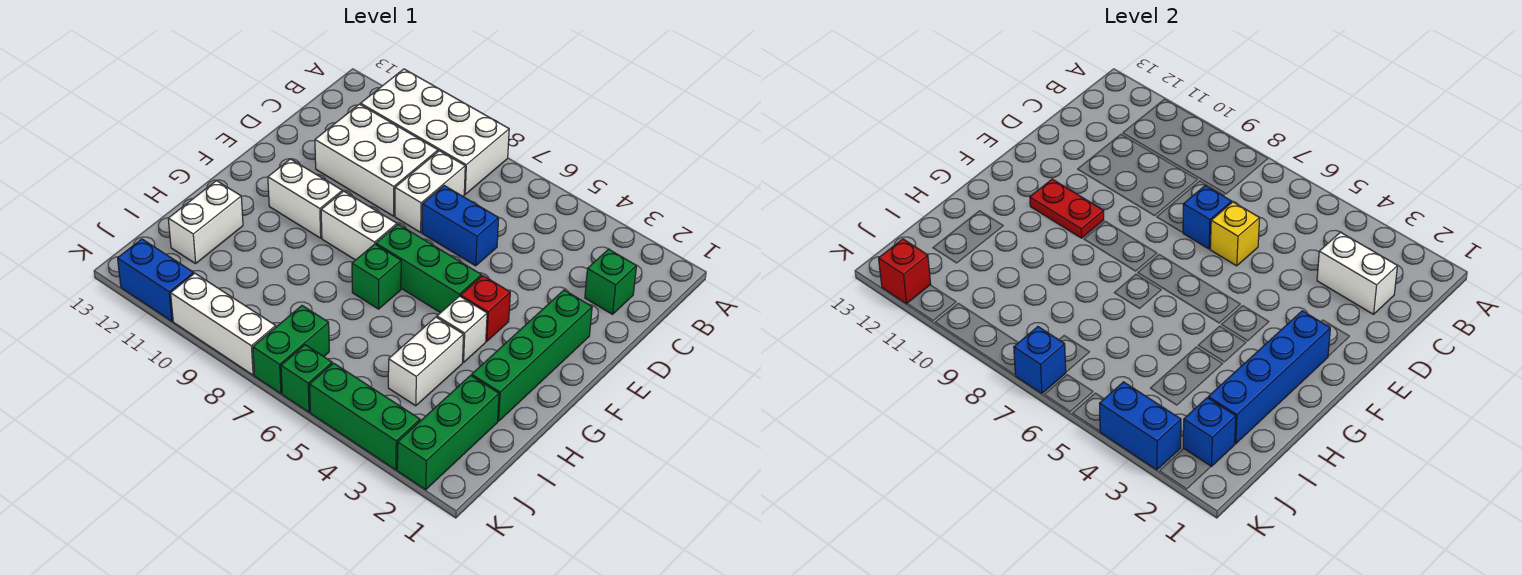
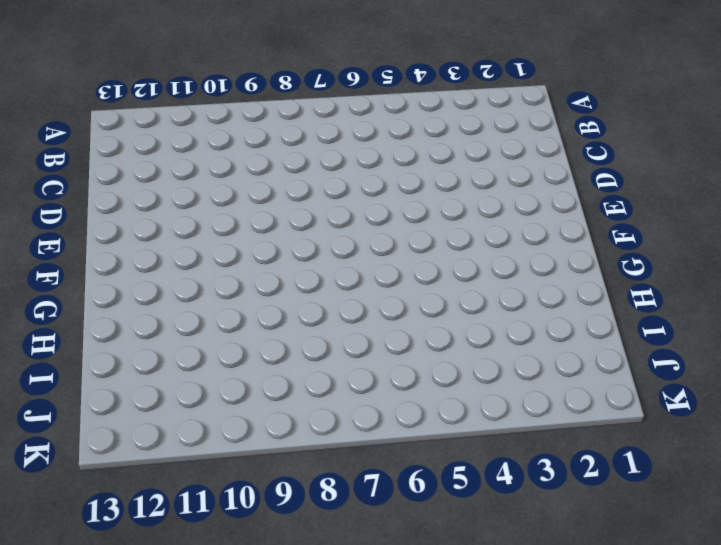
none -> white 2x4 brick [361,69,509,194]
none -> green 1x1 brick [585,249,637,314]
none -> white 1x2 brick [395,151,465,232]

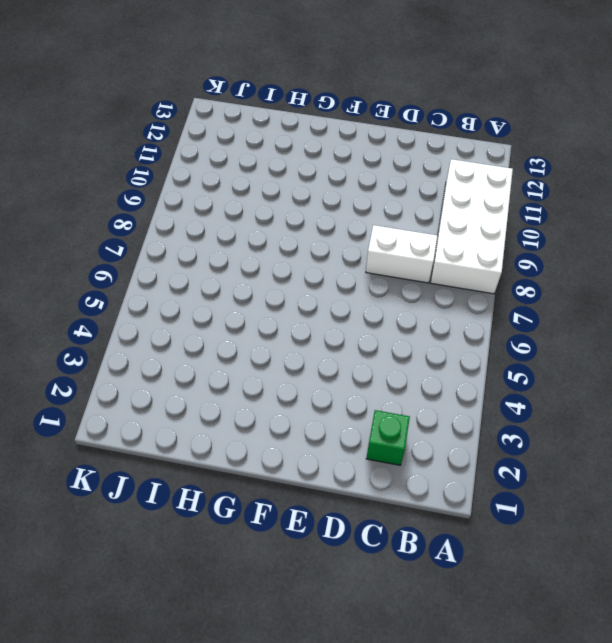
none -> white 2x3 brick [315,104,438,216]
none -> blue 1x2 brick [422,186,499,266]
none -> green 1x4 brick [472,290,592,421]

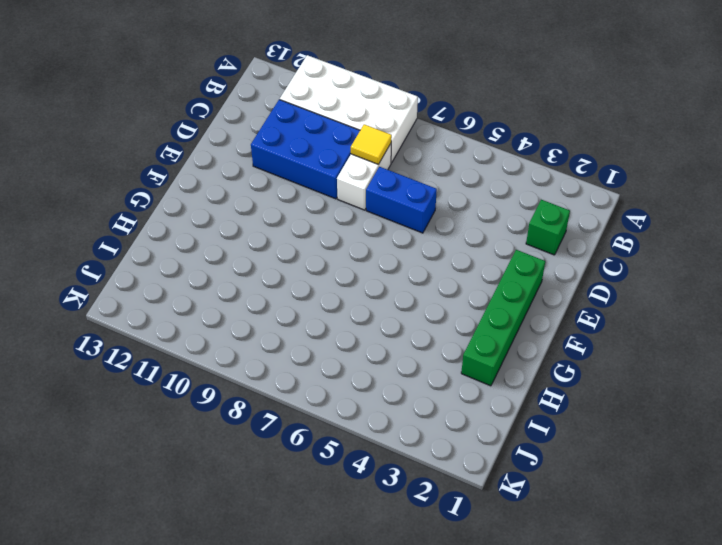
yellow 1x1 tile [351,124,392,164] -> none
blue 2x3 brick [251,99,360,199] -> white 2x3 brick [315,104,438,216]
none -> red 1x1 brick [461,276,510,341]
none -> green 1x3 brick [376,224,481,313]
none -> white 1x2 brick [321,191,397,260]

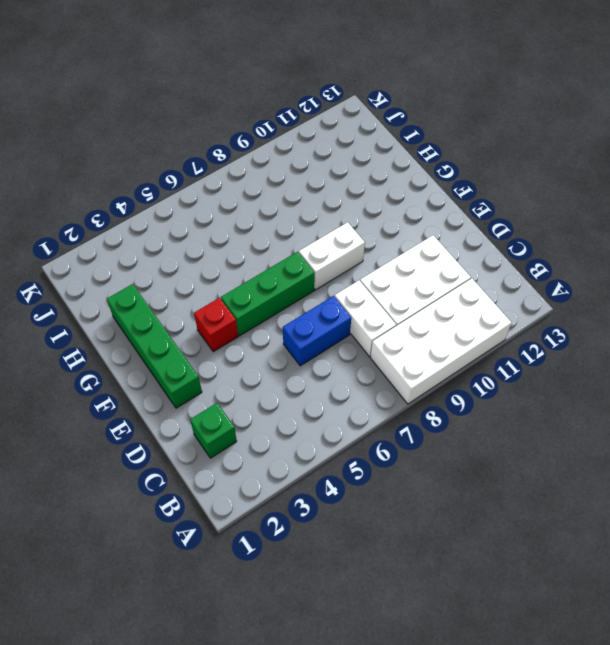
none -> white 1x2 brick [268,159,342,238]
none -> white 1x1 brick [437,296,487,362]
none -> green 1x1 brick [352,244,401,309]

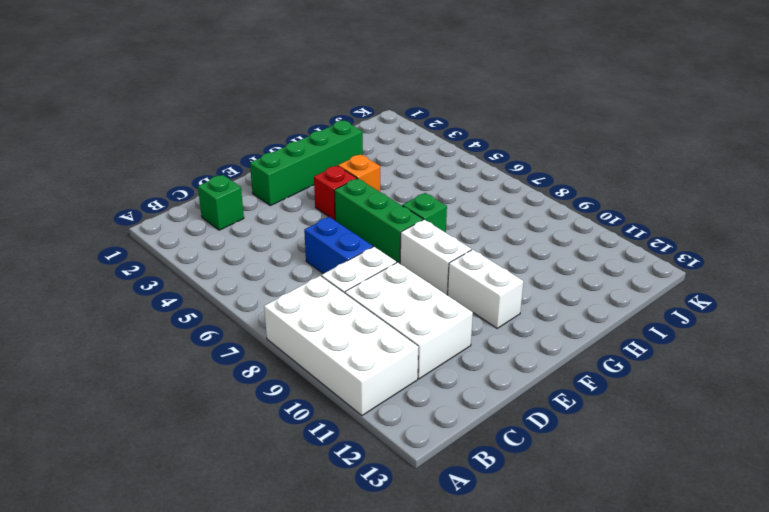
orange 1x1 brick [338,154,380,192] -> white 1x1 brick [437,296,487,362]
none -> white 1x2 brick [388,317,464,406]
none -> white 1x2 brick [168,181,243,263]
none -> green 1x3 brick [397,375,499,490]

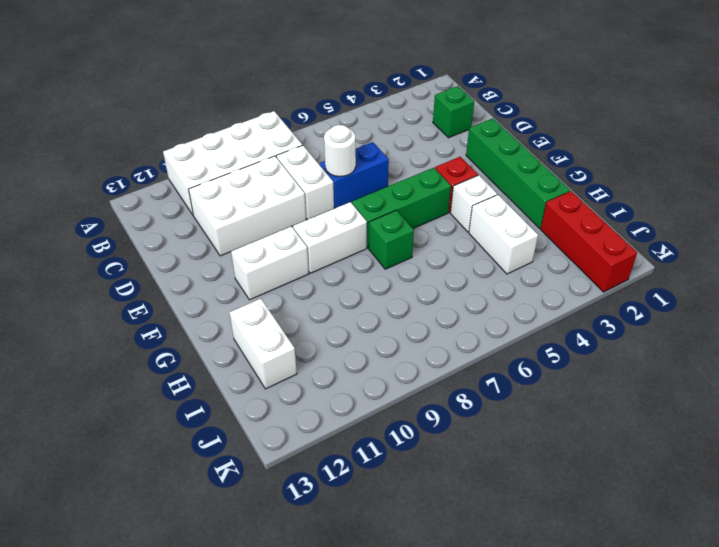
white 1x1 round brick [324,125,356,177] -> blue 1x1 brick [1183,185,1232,249]
red 1x3 brick [541,191,637,292] -> green 1x3 brick [397,375,499,490]
none -> green 1x2 brick [253,306,329,394]
none -> green 1x3 brick [310,363,420,470]
none -> green 1x1 brick [281,345,332,412]

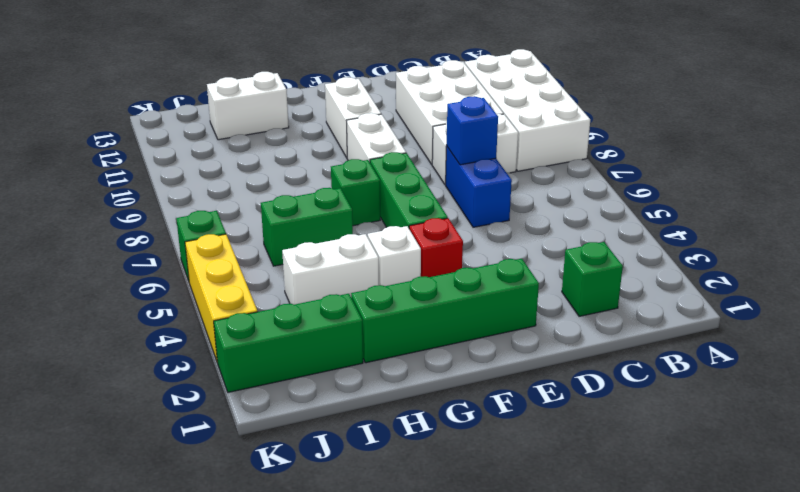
green 1x2 brick [261,188,353,266] -> green 1x2 brick moved to [253,306,329,394]
yellow 1x3 brick [185,234,258,363] -> green 1x3 brick [310,363,420,470]
none -> white 1x3 brick [171,273,276,375]
none -> blue 1x2 brick [118,239,194,321]
none -> white 1x2 brick [1317,232,1398,314]

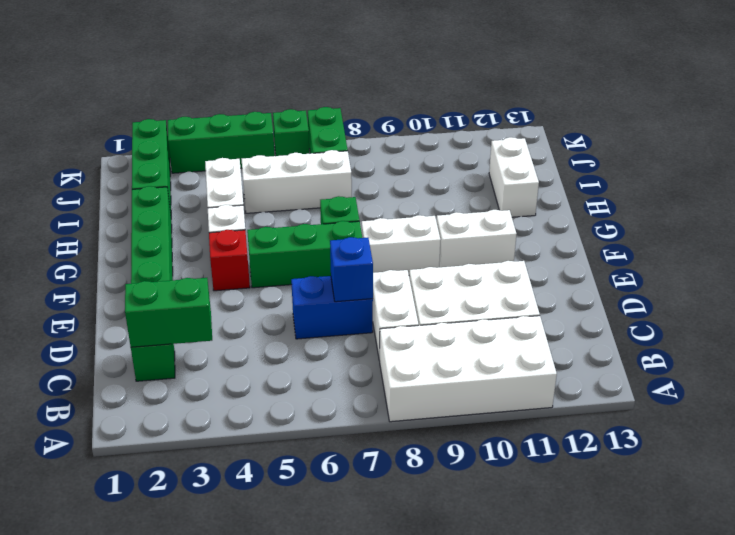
green 1x2 brick [125,278,212,347] -> white 1x2 brick [1317,232,1398,314]
white 1x3 brick [242,150,352,213] -> white 1x3 brick moved to [171,273,276,375]
none -> blue 1x2 brick [118,239,194,321]
none -> yellow 1x1 brick [1210,202,1260,266]
none -> blue 1x4 brick [1208,311,1330,444]

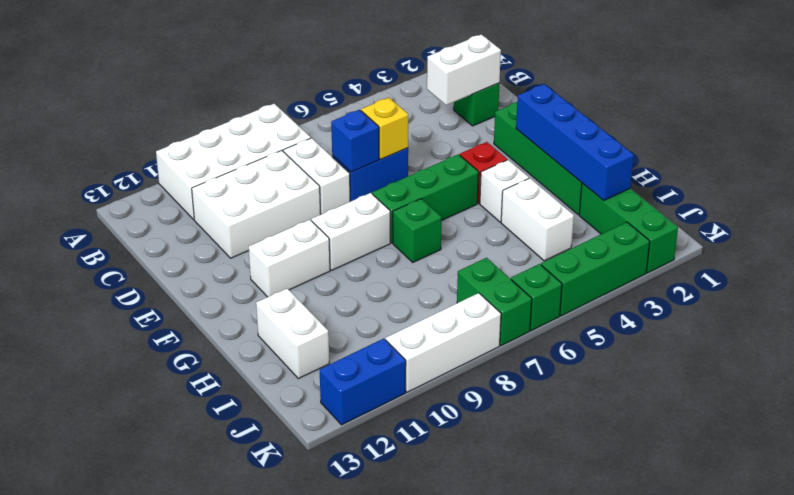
none -> red 1x2 plate [1030,179,1104,238]
none -> blue 1x1 brick [1183,398,1236,466]
none -> blue 1x2 brick [1100,382,1181,470]

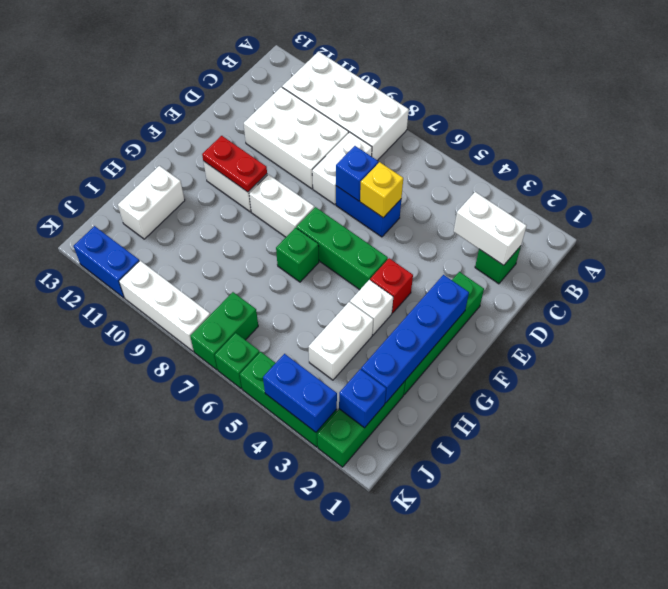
none -> blue 1x1 brick [1014,327,1066,394]
none -> red 1x1 brick [879,239,931,304]

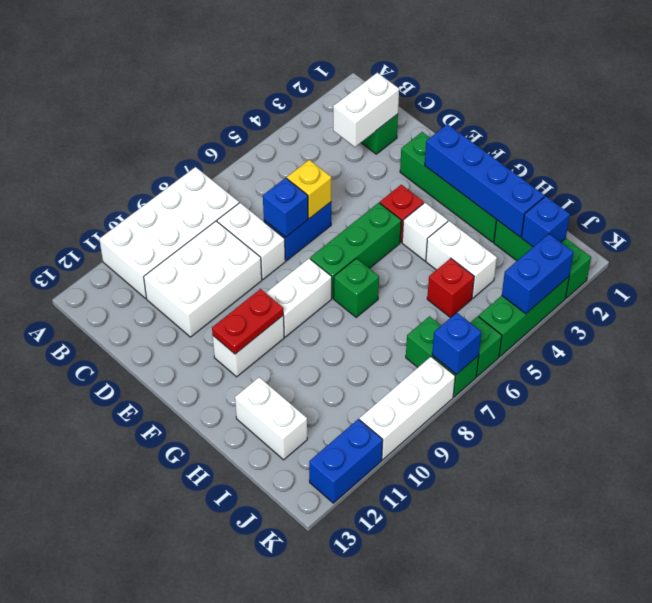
red 1x1 brick [427,258,474,318] -> red 1x1 brick moved to [879,239,931,304]

